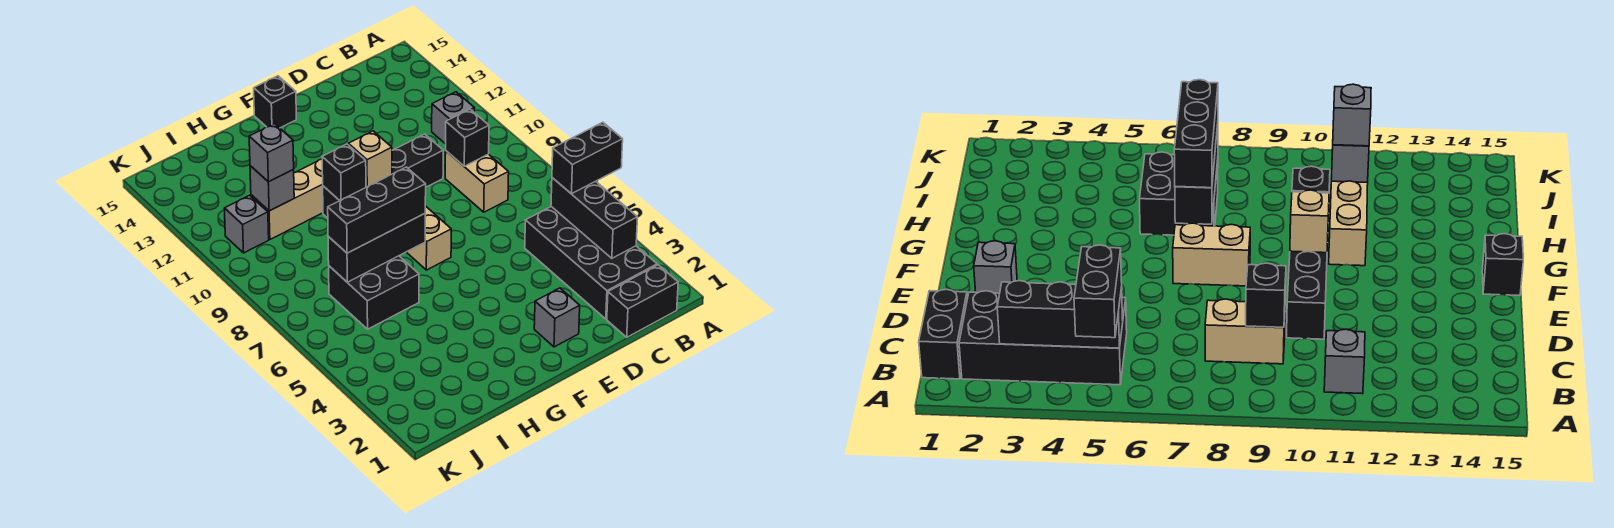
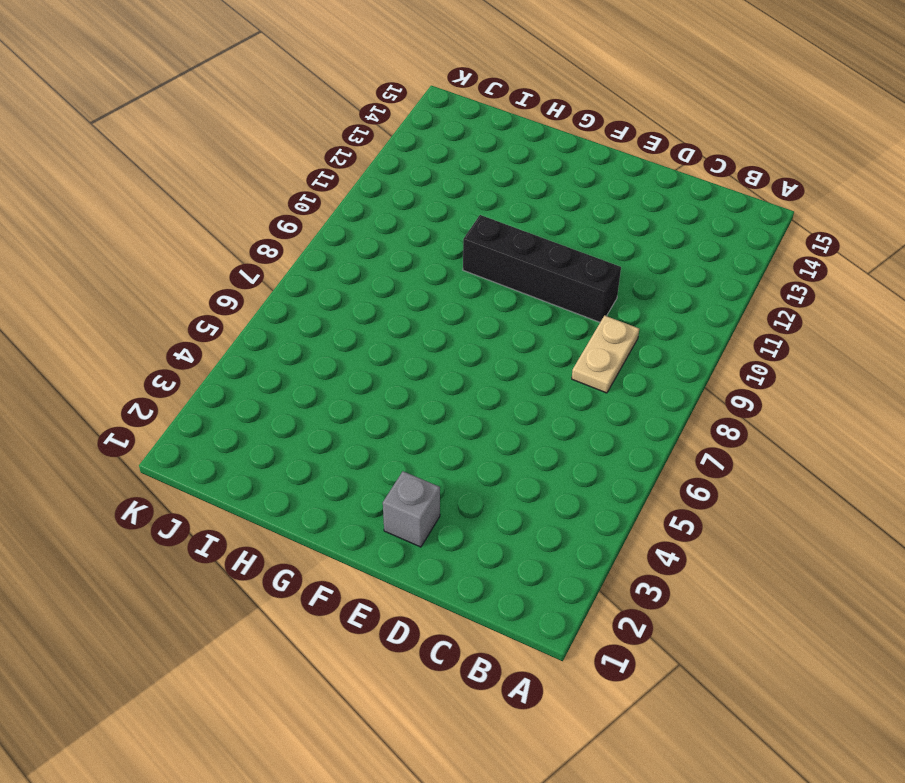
tan 1x2 plate [572,316,639,393] -> tan 1x2 brick [445,151,509,212]
none -> black 1x2 brick [607,265,678,337]
none -> black 2x4 brick [525,207,657,319]
none -> grey 1x1 brick [432,92,474,144]

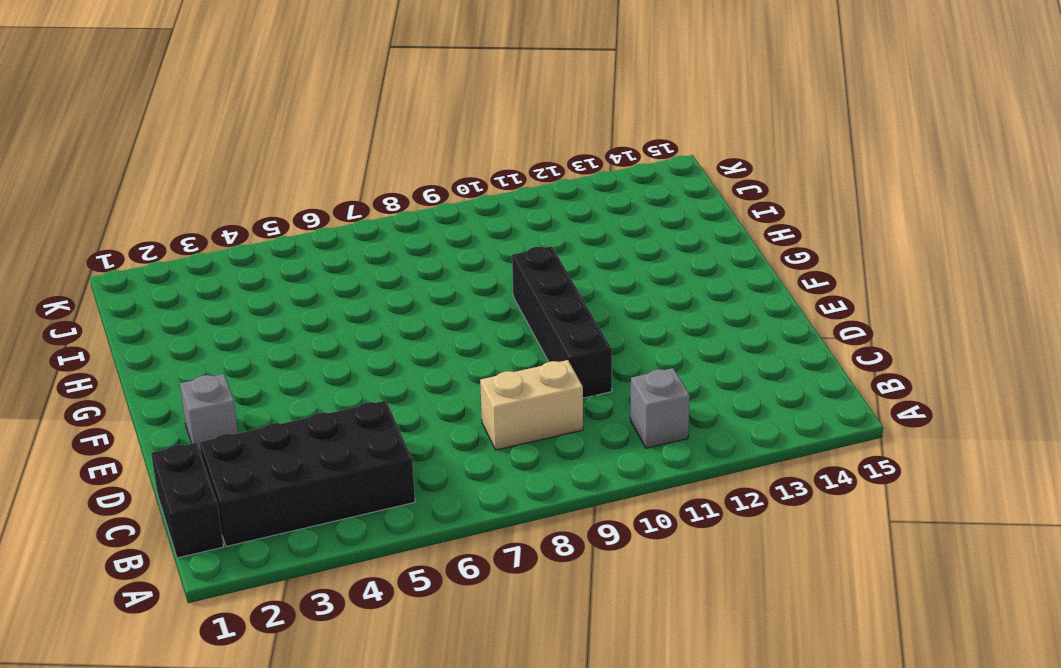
none -> tan 1x2 brick [407,206,451,270]
none -> black 1x1 brick [254,76,296,128]
none -> tan 1x3 brick [251,159,323,239]

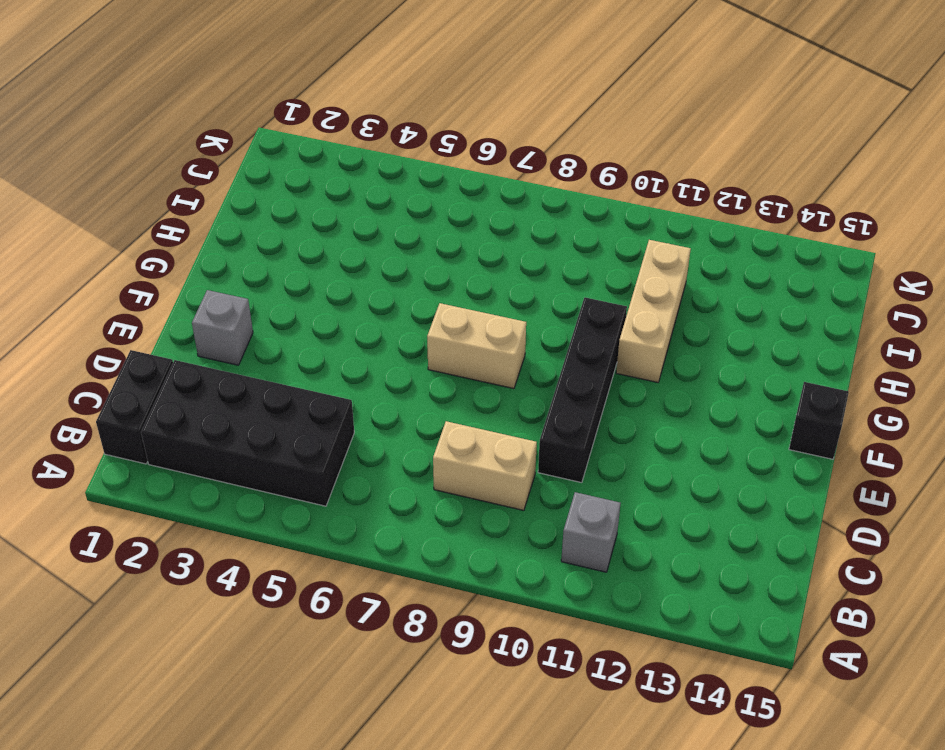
none -> black 2x2 brick [329,256,419,329]
none -> grey 1x1 brick [224,195,269,253]
none -> black 1x3 brick [551,178,638,258]

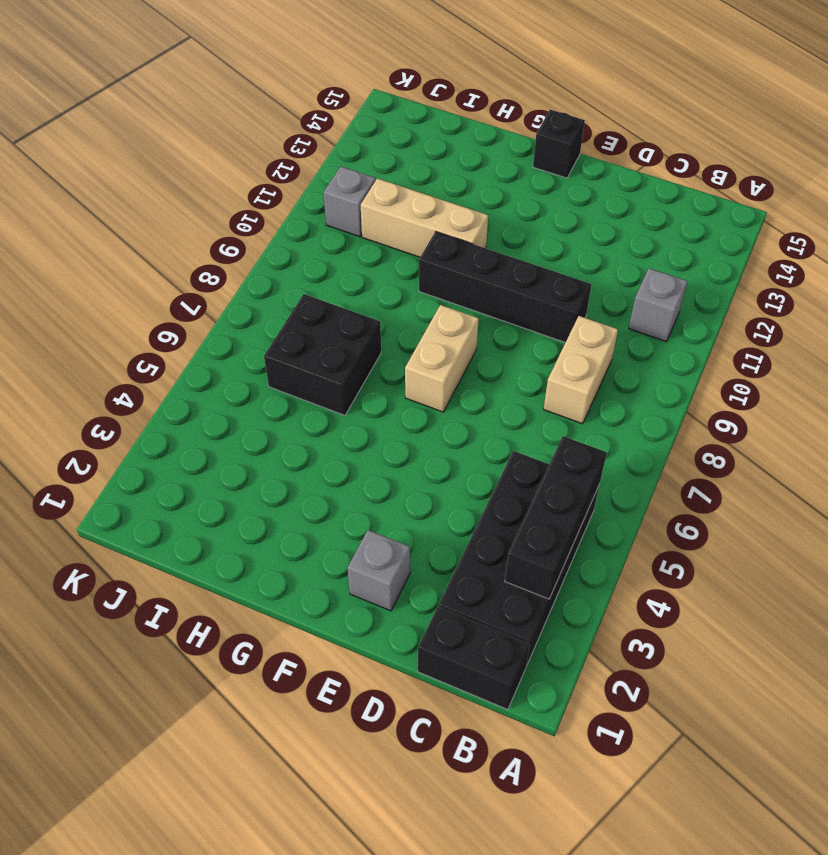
none -> black 1x1 brick [446,109,489,166]
none -> tan 1x1 brick [348,131,392,187]
none -> black 1x3 brick [328,214,425,282]

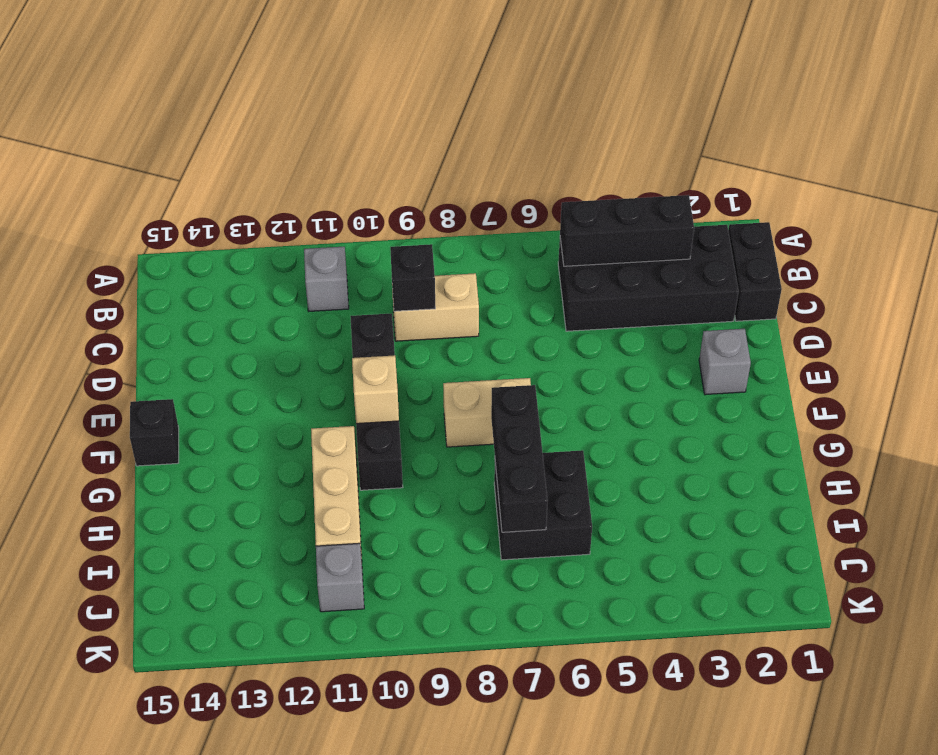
none -> black 1x1 brick [322,144,366,201]
none -> grey 1x1 brick [250,166,294,211]
none -> black 1x2 brick [552,122,623,194]

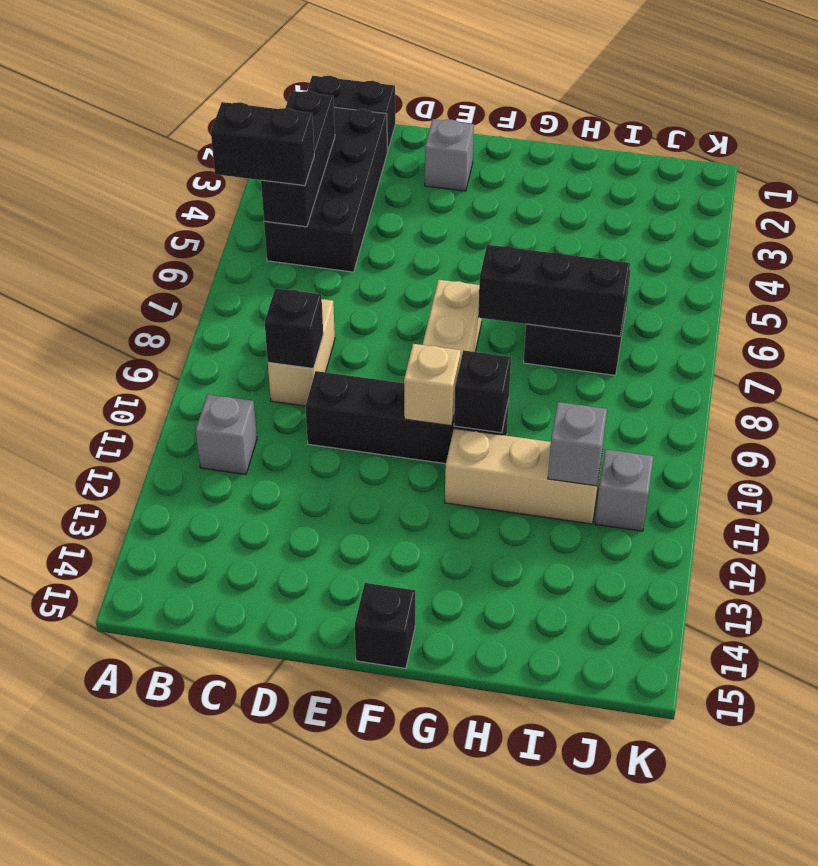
none -> black 1x3 brick [328,167,426,253]
none -> grey 1x1 brick [249,124,294,182]

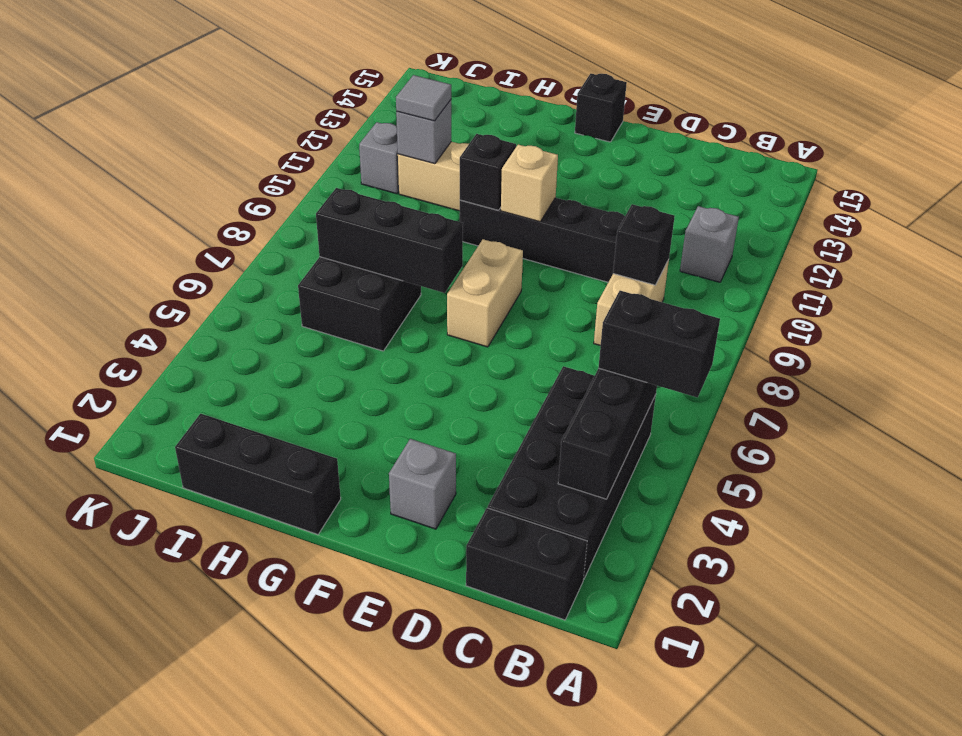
black 1x3 brick [175,414,341,534] -> black 1x3 brick moved to [328,167,426,253]
grey 1x1 tile [396,75,451,121] -> grey 1x1 brick [249,124,294,182]

